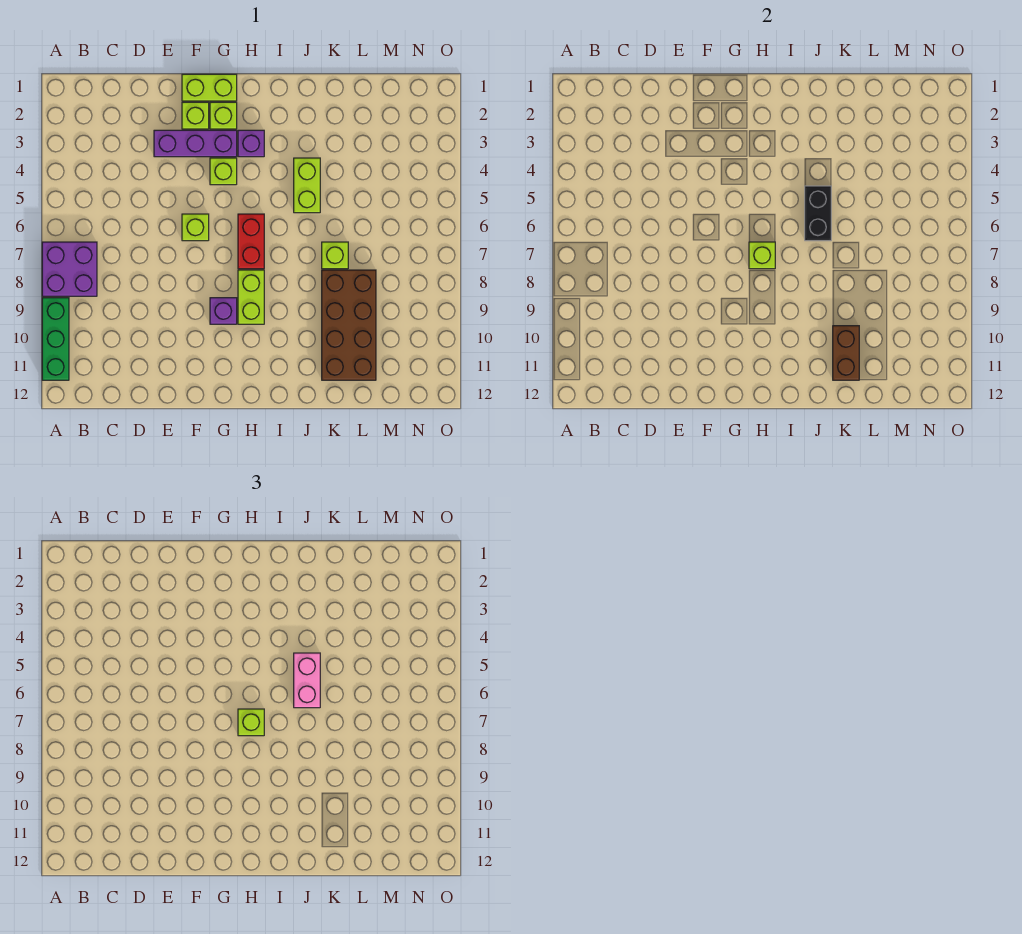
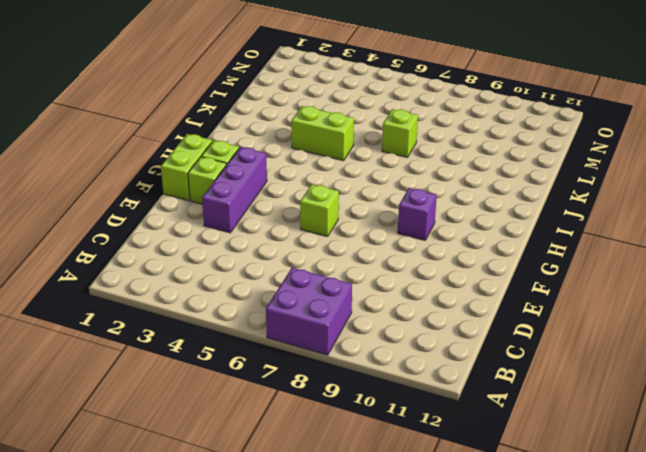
none -> green 1x3 brick [42,298,69,380]
none -> lime 1x1 brick [210,158,237,185]
none -> purple 1x1 brick [238,130,264,157]

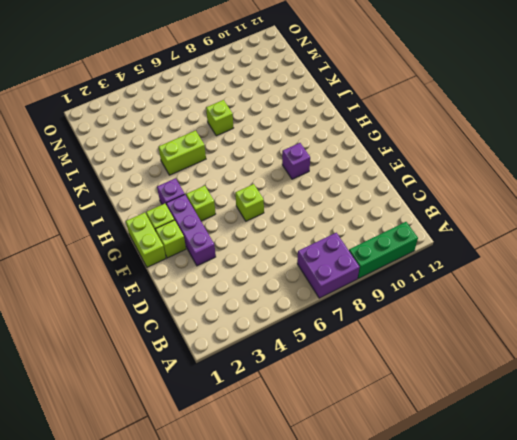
none -> red 1x2 brick [238,214,264,269]
none -> lime 1x2 brick [238,270,264,324]
none -> brown 2x4 brick [322,270,376,380]

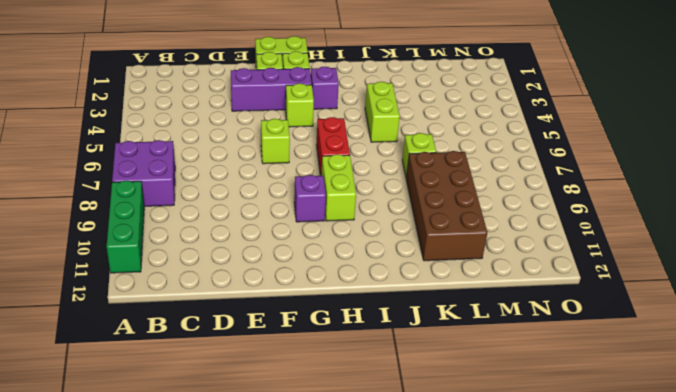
none -> lime 1x1 brick [749,242,775,269]
none -> black 1x2 brick [805,186,831,241]
none -> brown 1x2 brick [833,326,859,380]

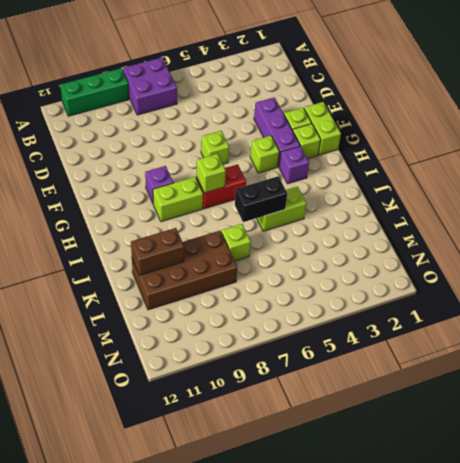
none -> lime 1x1 brick [238,709,264,736]
none -> pink 1x2 brick [294,653,320,708]

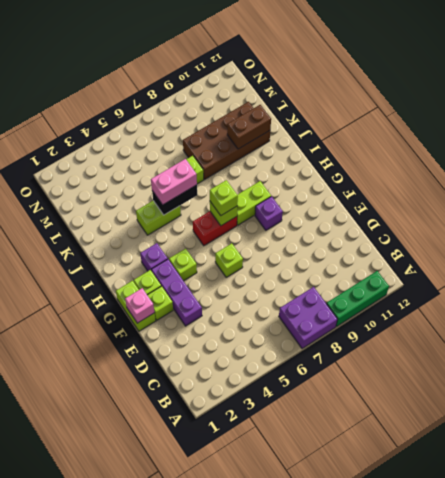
pink 1x1 brick [125,288,155,323] -> none

